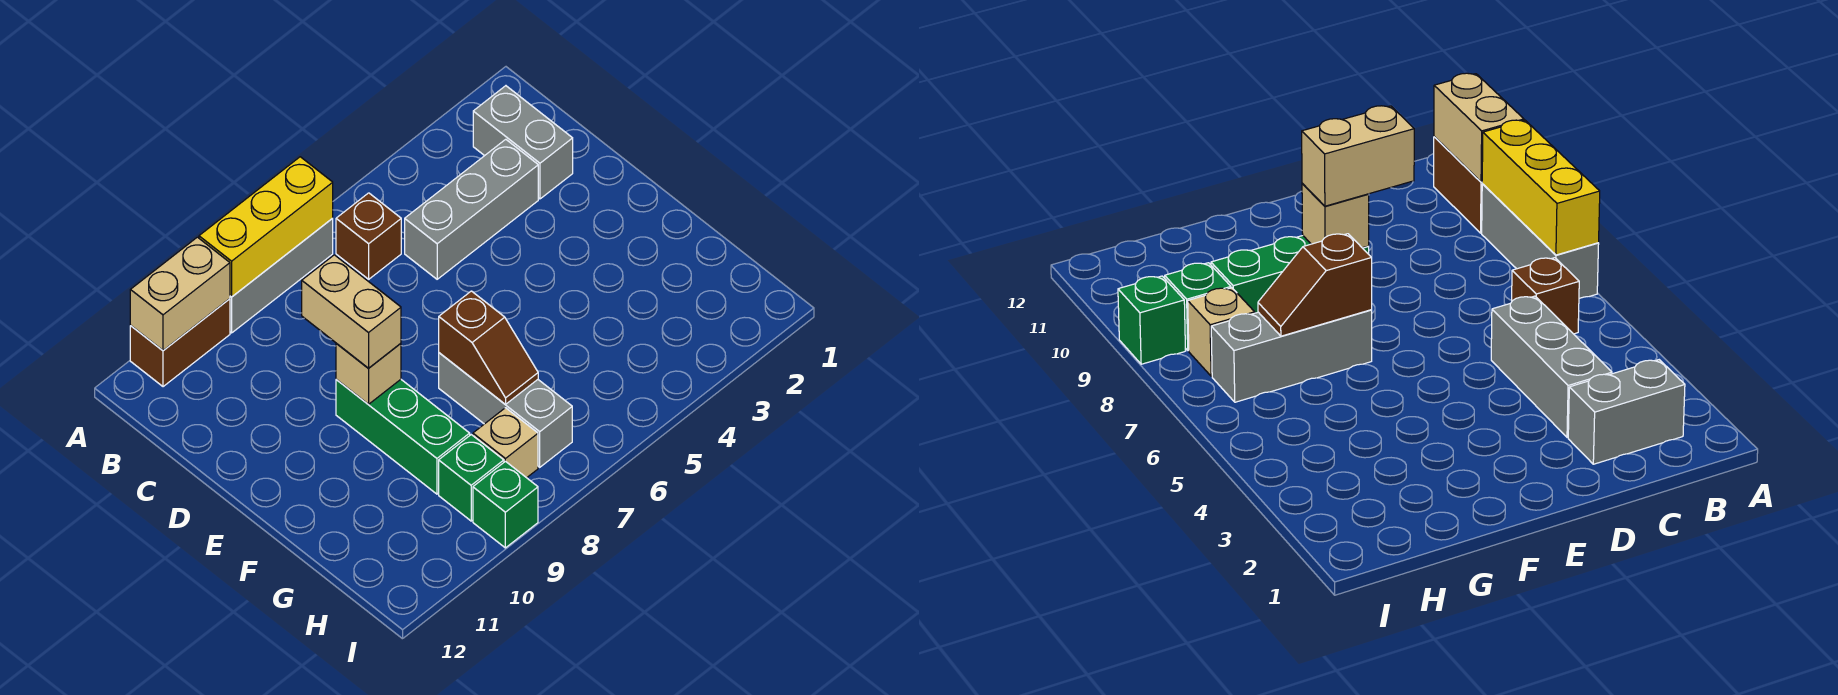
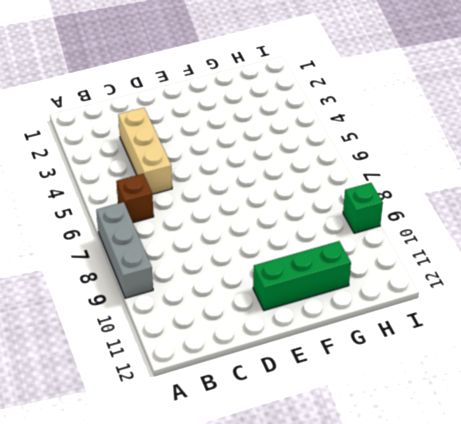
tan 1x3 brick [118,108,172,194] -> grey 1x3 brick [405,139,538,279]
green 1x3 brick [253,241,351,310] -> green 1x3 brick moved to [336,379,470,494]
none -> brown 1x2 brick [130,299,230,387]
none -> grey 1x2 brick [473,86,573,199]
none -> grey 1x3 brick [439,353,572,467]

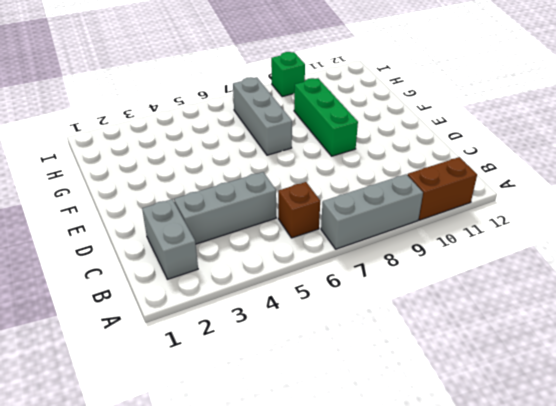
none -> tan 1x1 brick [473,408,538,478]
none -> green 1x1 brick [439,435,504,521]
none -> yellow 1x3 brick [199,157,333,297]

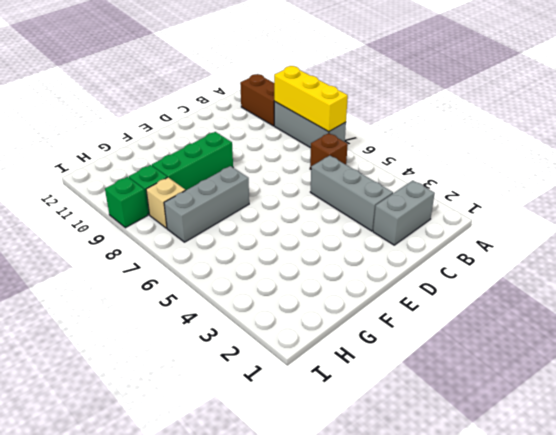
none -> tan 1x2 brick [130,237,230,350]
none -> tan 1x1 brick [336,343,401,404]
none -> brown 1x2 slope [439,291,538,404]

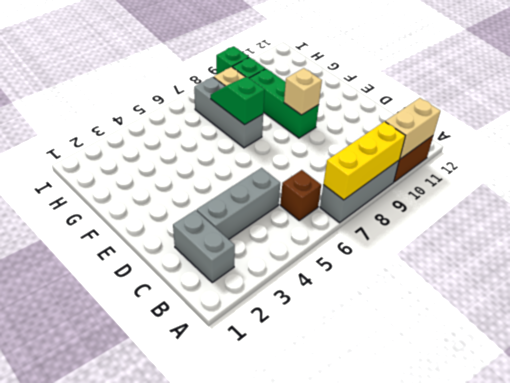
green 1x2 slope [211,77,265,125] -> brown 1x2 slope [439,291,538,404]
none -> tan 1x2 brick [302,255,401,368]

